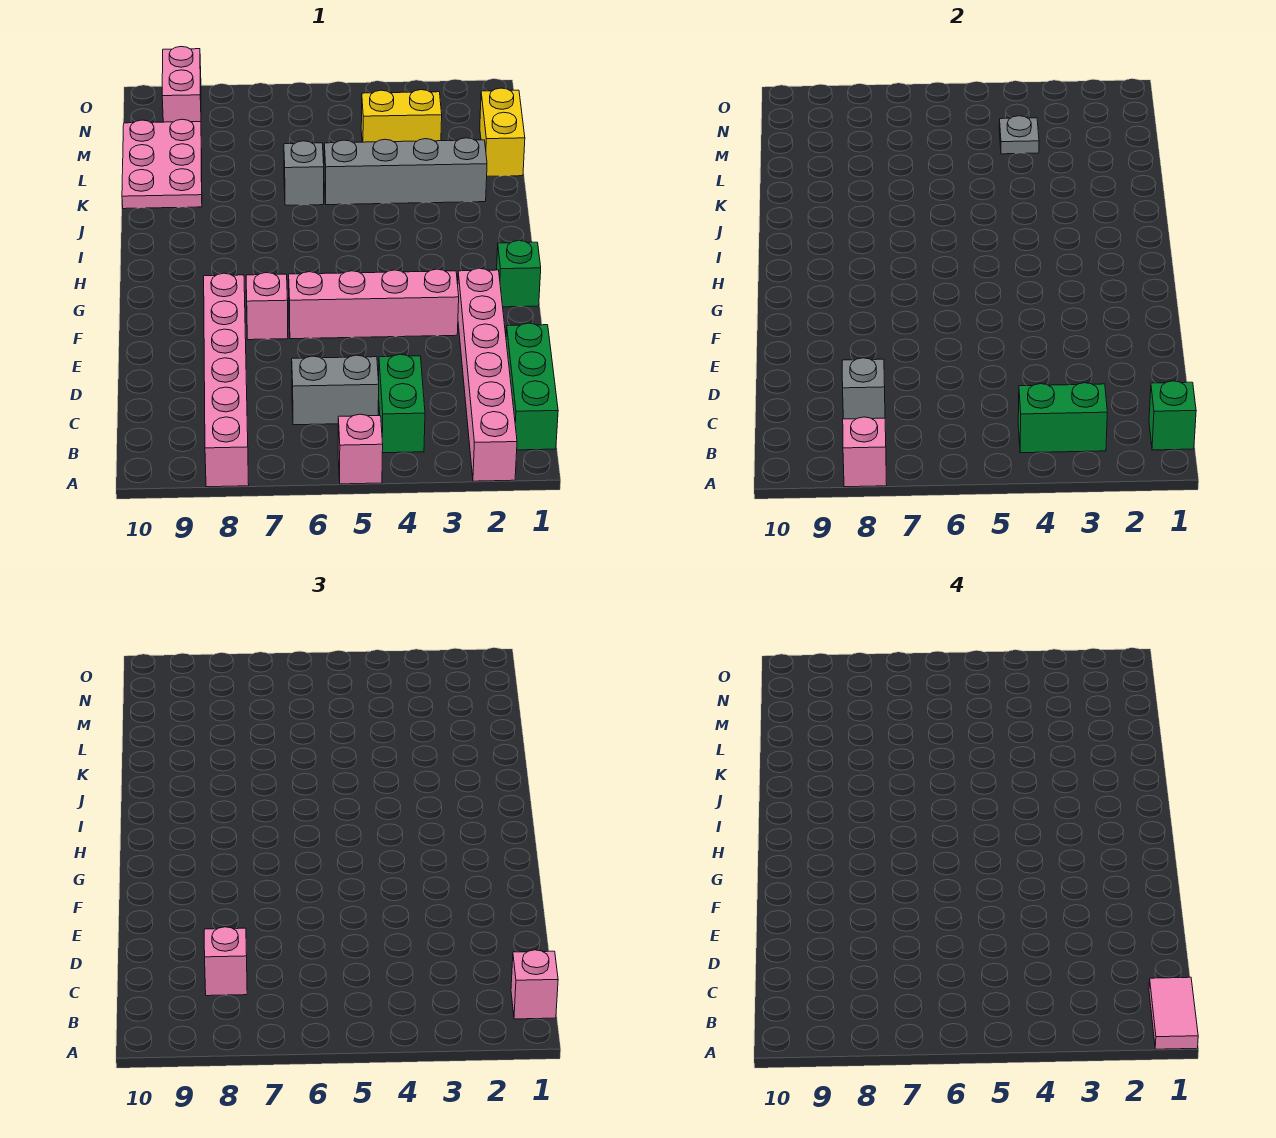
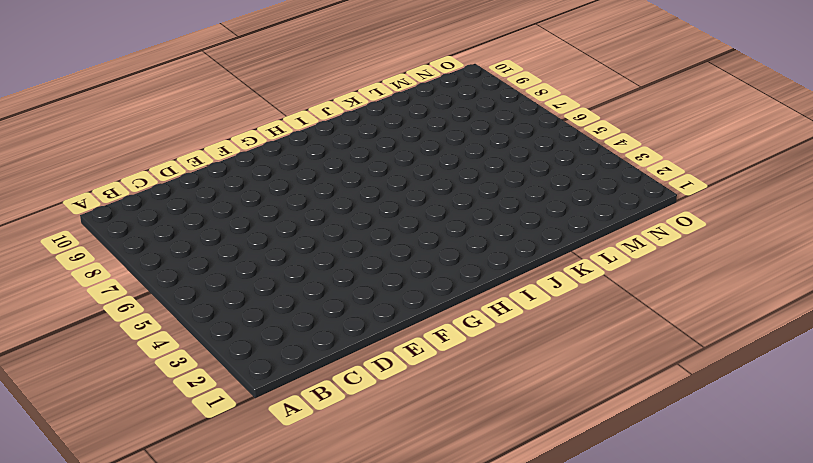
none -> pink 1x6 brick [458,268,517,481]
none -> pink 1x1 brick [338,414,383,484]
none -> pink 1x6 brick [204,273,249,487]

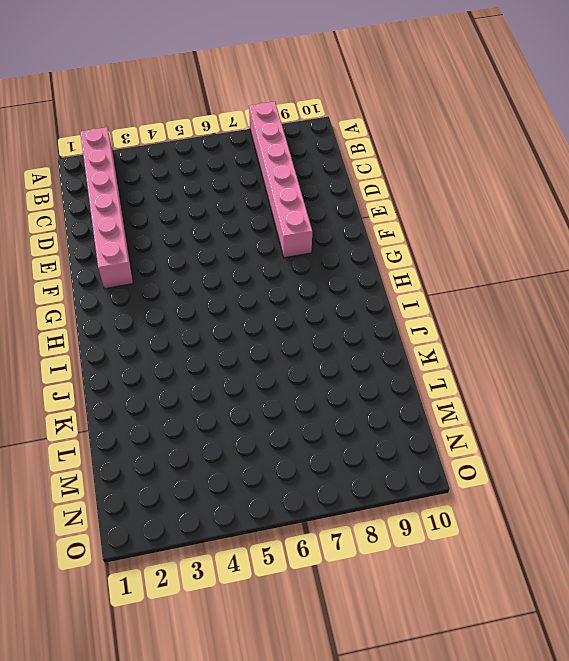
none -> pink 1x1 brick [338,414,383,484]
none -> green 1x3 brick [506,323,558,450]
none -> green 1x2 brick [379,354,425,453]

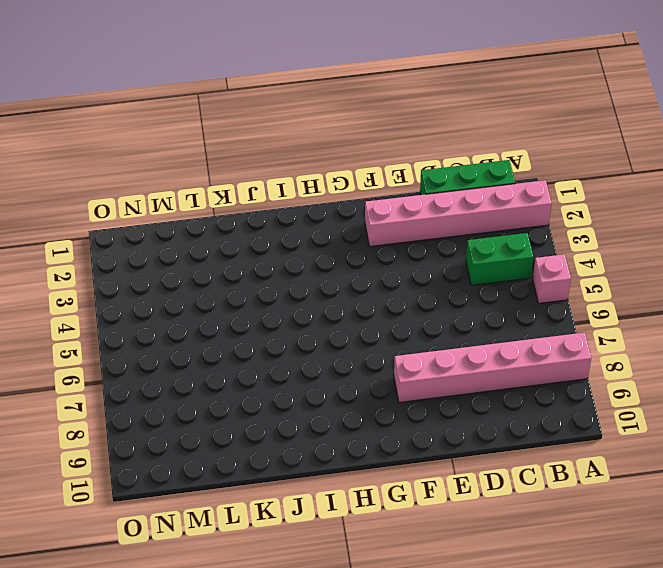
none -> grey 1x2 brick [292,355,379,425]
none -> pink 1x4 brick [289,269,459,339]
none -> pink 1x1 brick [246,273,288,340]

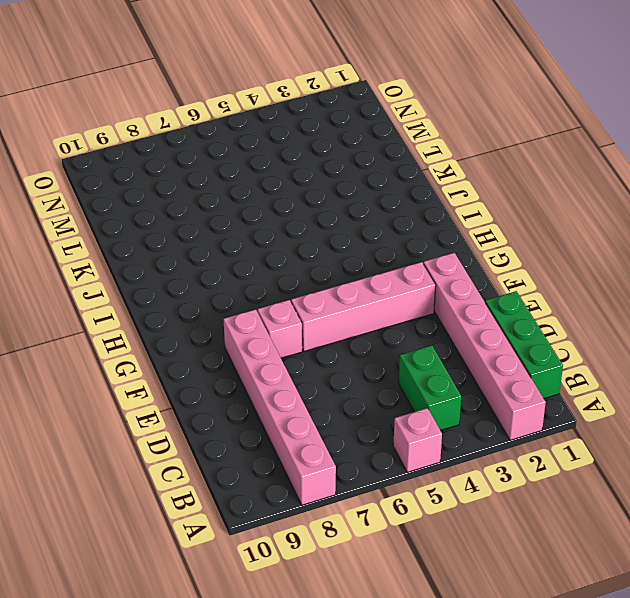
none -> grey 1x2 brick [292,355,379,425]
none -> green 1x1 brick [497,241,541,307]
none -> grey 1x4 brick [324,138,487,205]

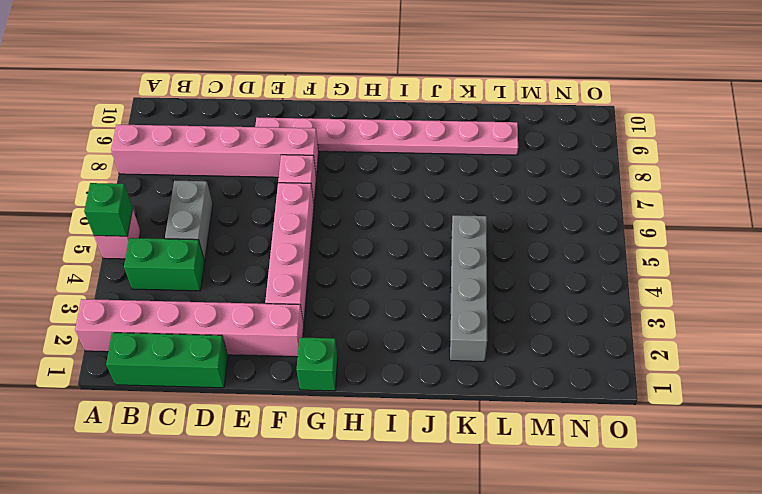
green 1x1 brick [84,183,133,236] -> green 1x1 brick moved to [1149,381,1196,450]
pink 1x8 plate [255,118,518,155] -> pink 2x3 plate [122,119,202,209]
none -> grey 1x1 brick [284,141,324,205]
none -> yellow 1x2 brick [480,88,525,176]
none -> yellow 1x2 brick [361,90,442,142]

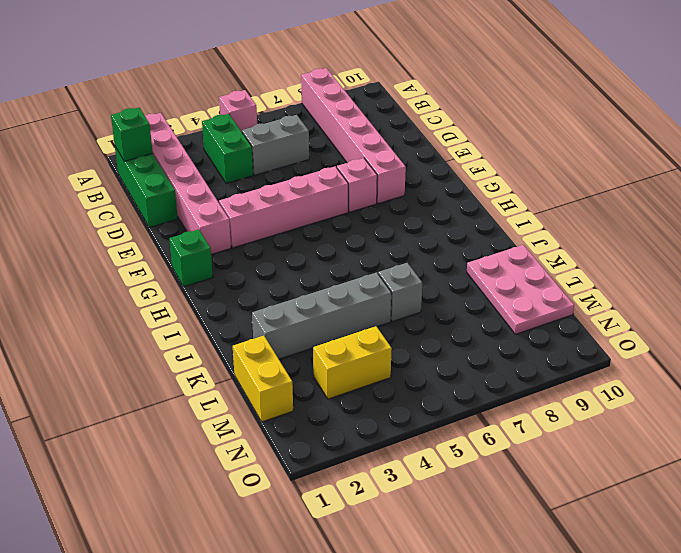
none -> pink 1x2 brick [162,47,201,122]
none -> pink 1x1 brick [843,417,887,487]
none -> green 1x2 brick [1018,383,1107,453]

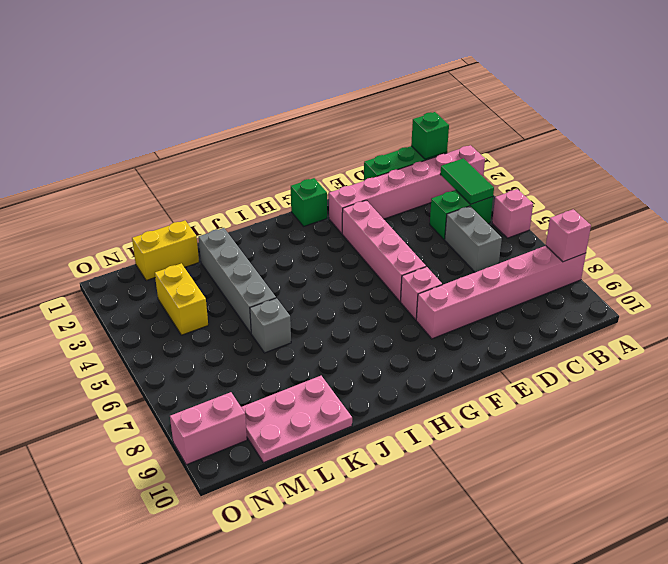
green 1x2 tile [440,158,494,204] -> green 1x2 brick [1018,383,1107,453]
none -> grey 1x1 brick [842,358,885,419]
none -> grey 1x1 plate [999,116,1039,154]
none -> pink 1x1 brick [511,950,558,1019]

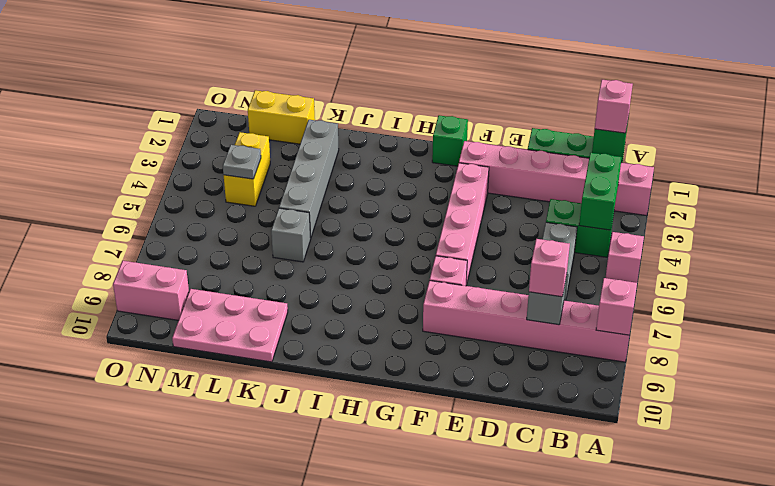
none -> pink 1x2 tile [1149,977,1198,1049]

